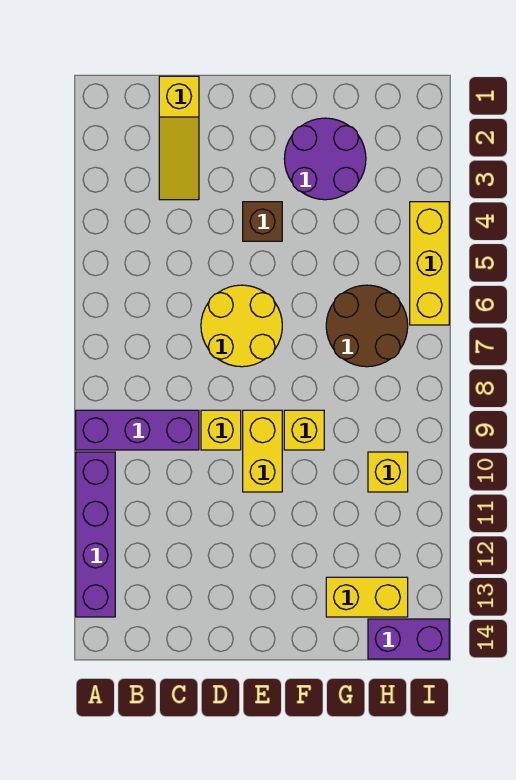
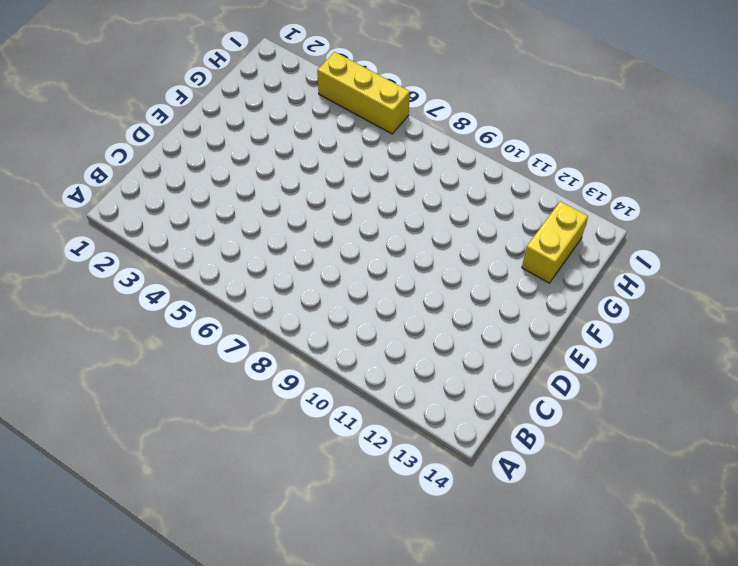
none -> purple 1x3 brick [76,410,199,450]
none -> purple 1x4 brick [76,452,115,617]
none -> yellow 1x3 slope [159,76,199,200]

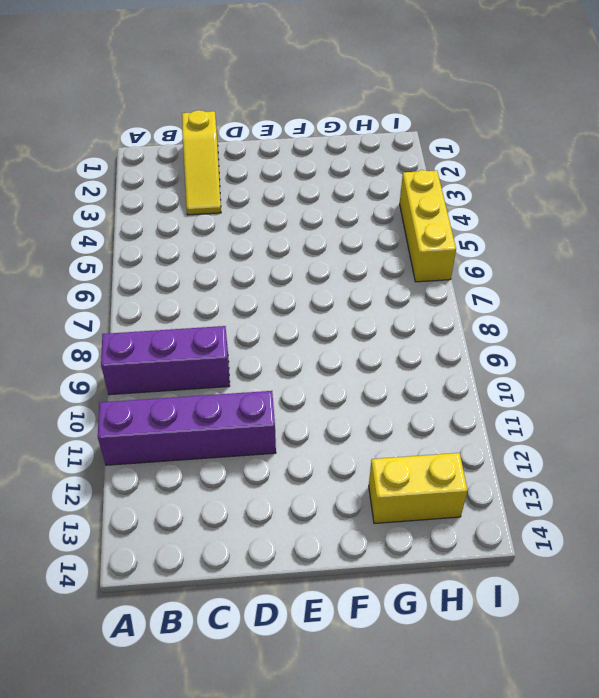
purple 1x4 brick [98,391,276,465] -> purple 1x4 brick turned to [76,452,115,617]
none -> yellow 2x2 round brick [201,285,282,367]
none -> yellow 1x1 brick [201,410,241,450]
none -> brown 1x1 brick [243,202,282,241]

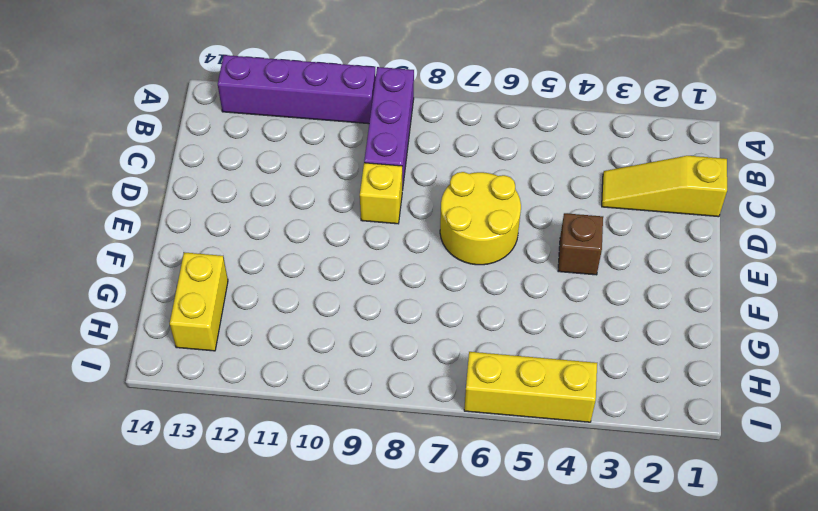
none -> yellow 1x2 brick [243,410,282,492]
none -> purple 2x2 round brick [284,118,366,200]
none -> yellow 1x1 brick [284,410,324,450]

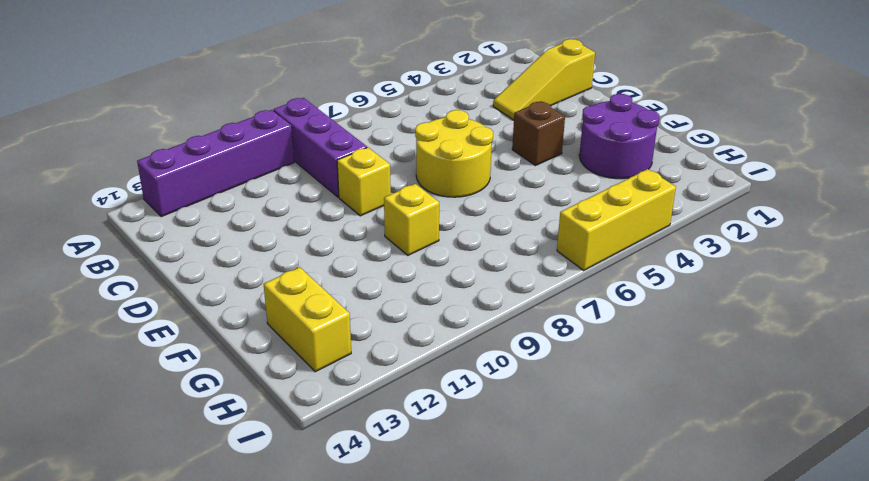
none -> yellow 1x2 brick [243,410,282,492]
none -> brown 2x2 round brick [326,285,408,367]
none -> yellow 1x1 brick [368,452,408,492]

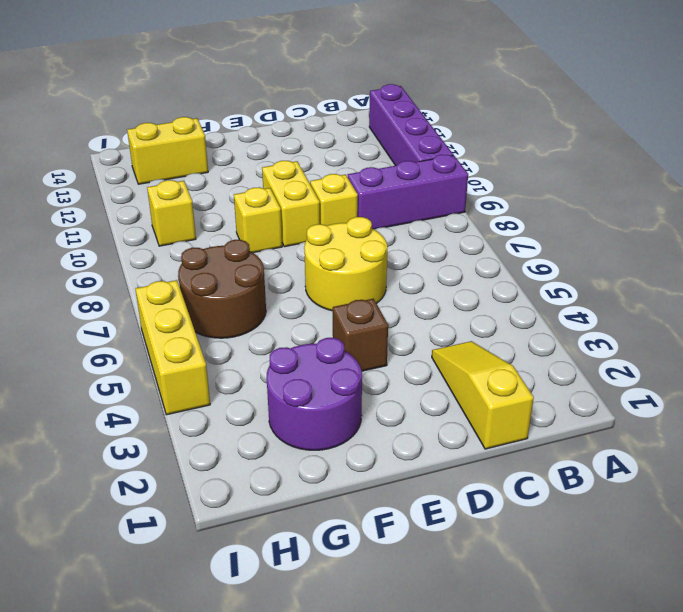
none -> purple 1x2 brick [368,619,449,659]

